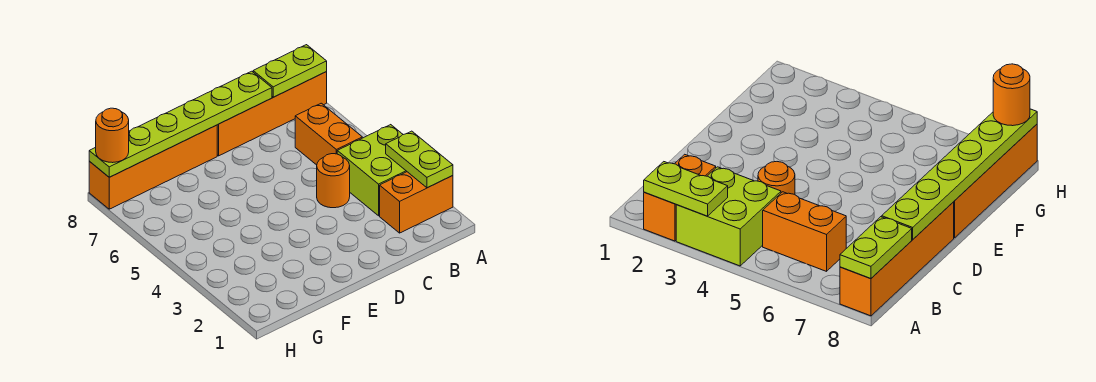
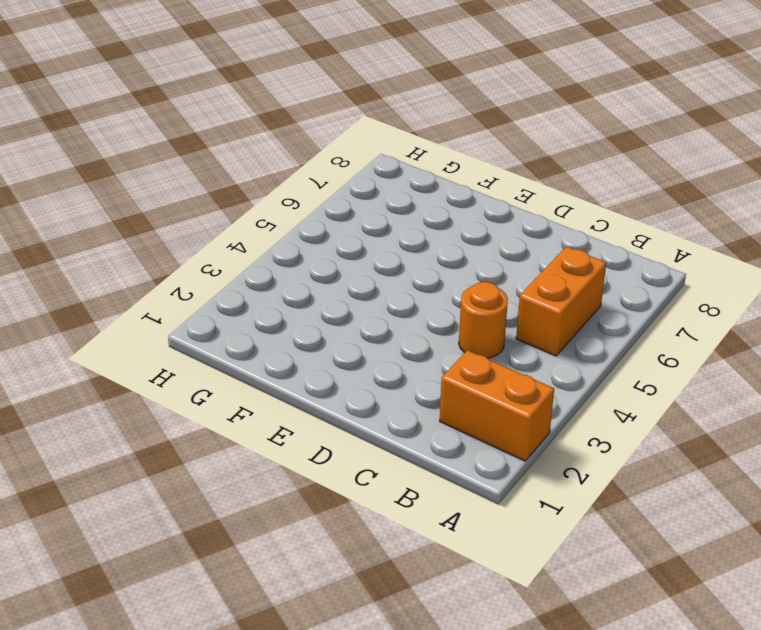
none -> lime 2x2 brick [337,125,407,216]
none -> orange 1x4 brick [217,72,327,156]

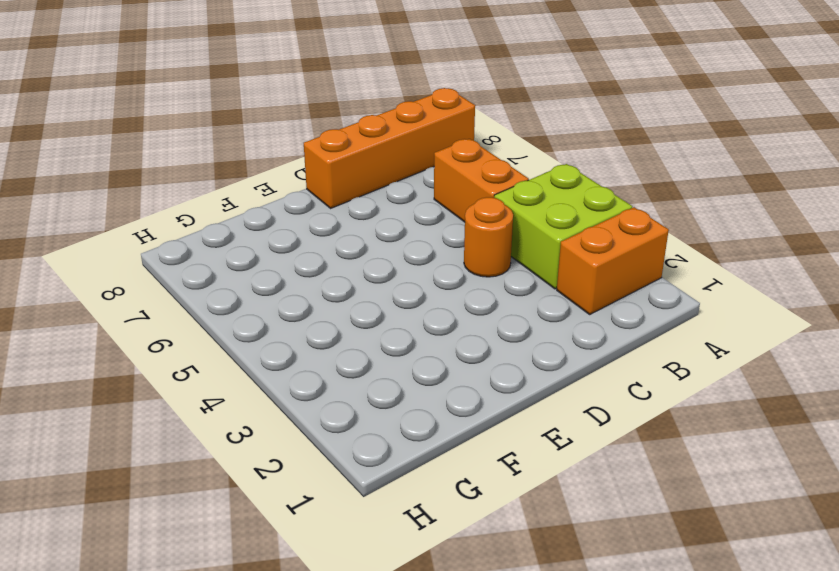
none -> orange 1x4 brick [89,125,217,209]
none -> lime 1x2 plate [386,131,453,188]

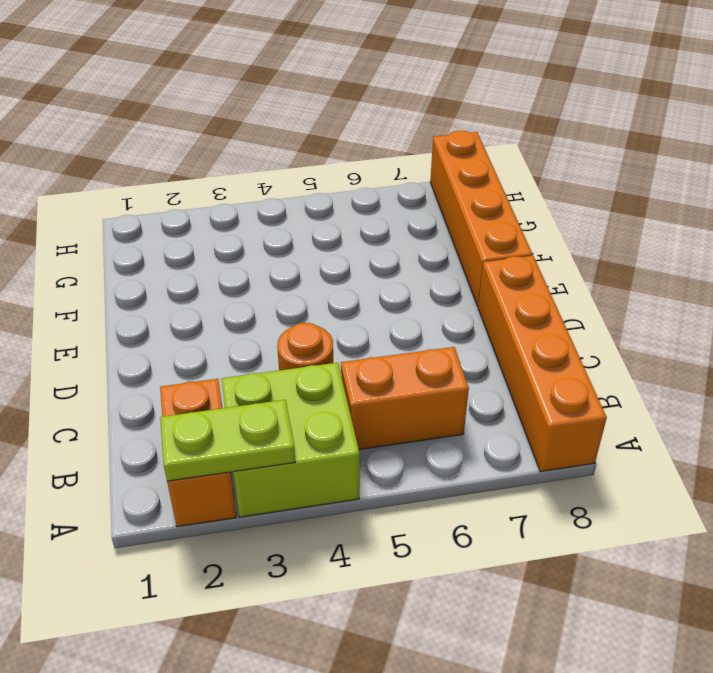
none -> lime 1x2 plate [253,45,327,97]
none -> lime 1x6 plate [89,71,272,177]

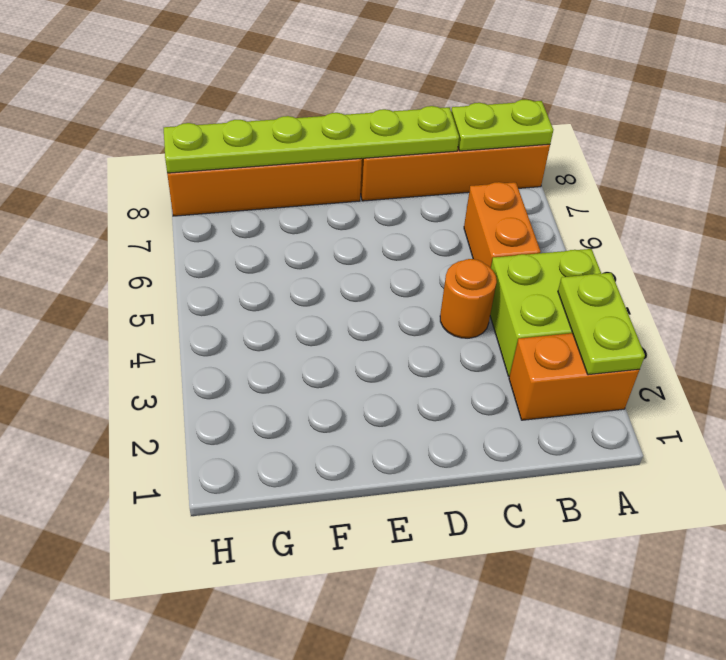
none -> orange 1x1 round brick [96,108,129,163]

